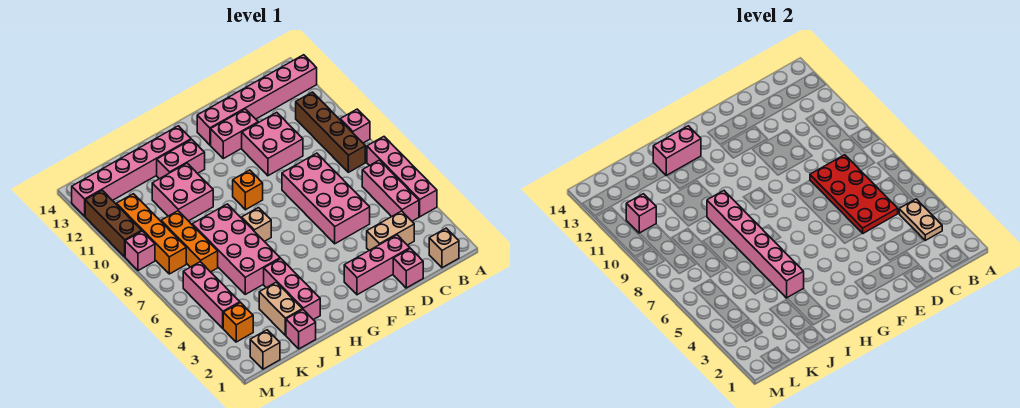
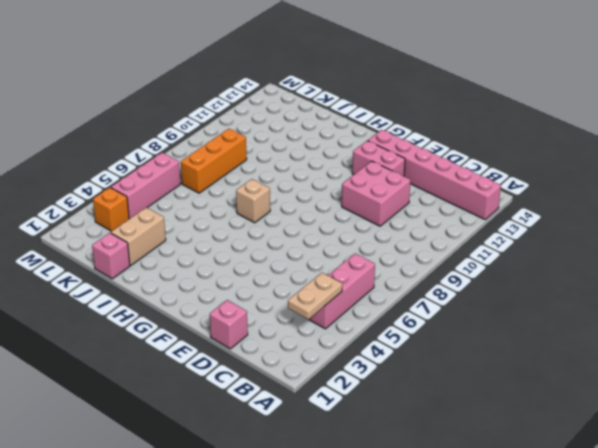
none -> pink 1x4 brick [367,137,437,217]
none -> pink 1x1 brick [340,109,370,143]
none -> tan 1x1 brick [429,228,459,268]
none -> brown 1x4 brick [296,92,365,172]

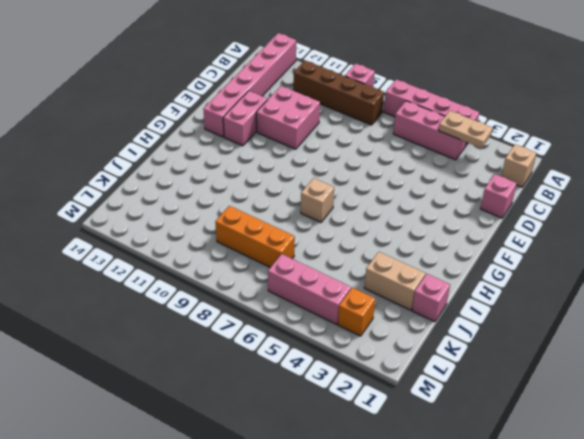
none -> tan 1x2 brick [367,211,414,250]
none -> pink 1x3 brick [344,235,410,295]
none -> pink 2x4 brick [282,153,370,244]
none -> orange 1x1 brick [233,170,263,210]

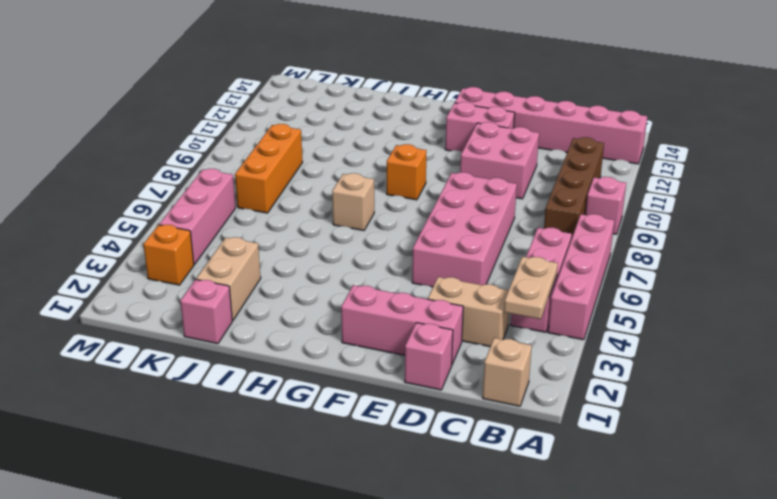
none -> pink 1x2 brick [157,139,205,179]
none -> pink 1x6 brick [72,126,191,216]
none -> pink 1x3 brick [264,258,320,320]
none -> pink 2x4 brick [192,204,280,294]

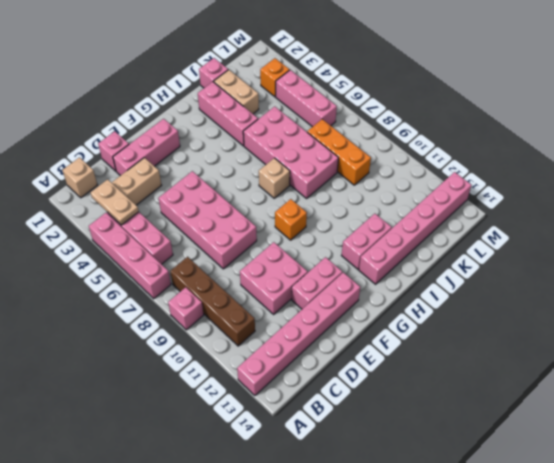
none -> pink 2x2 brick [152,163,213,221]
none -> tan 1x1 brick [250,330,280,369]
none -> orange 1x4 brick [116,194,186,274]
none -> pink 1x1 brick [125,231,155,271]

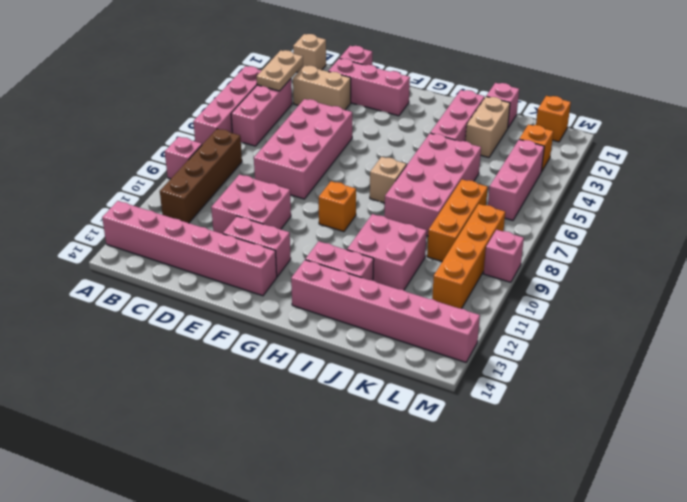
orange 1x1 brick [536,96,571,142] -> tan 1x1 brick [250,330,280,369]
none -> brown 1x3 brick [85,190,142,257]
none -> red 2x4 plate [810,155,898,233]
none -> pink 1x2 brick [653,126,701,175]
none -> pink 1x6 brick [707,191,804,298]

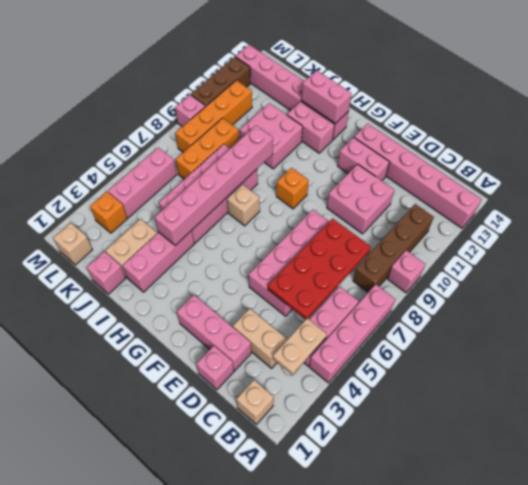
none -> pink 1x1 brick [626,194,656,233]

